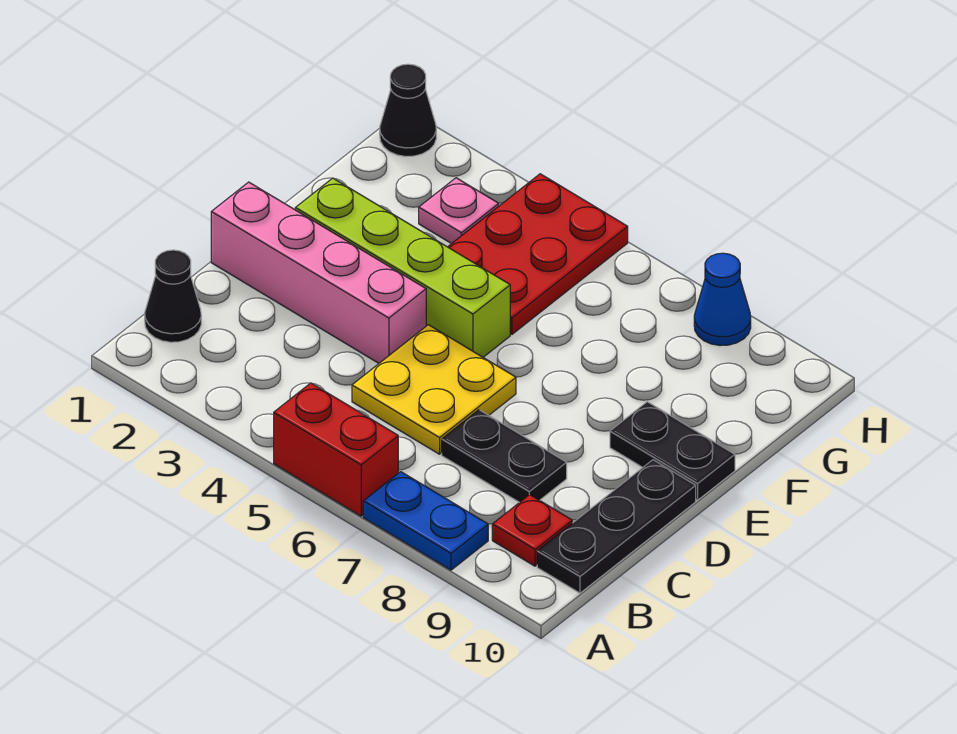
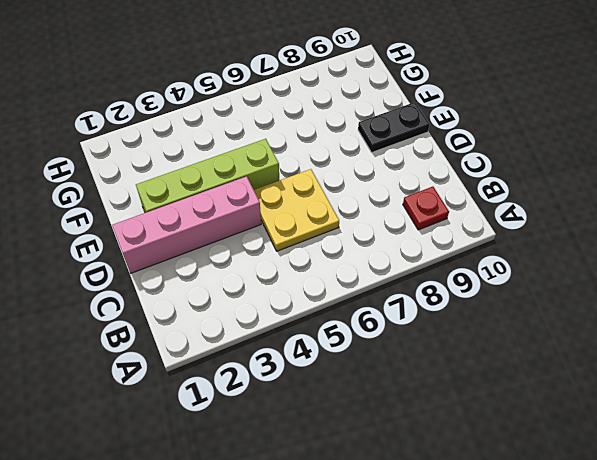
none -> red 1x2 brick [274,383,398,516]
none -> blue 1x2 plate [363,472,488,570]
none -> black 1x1 cone [145,250,201,342]

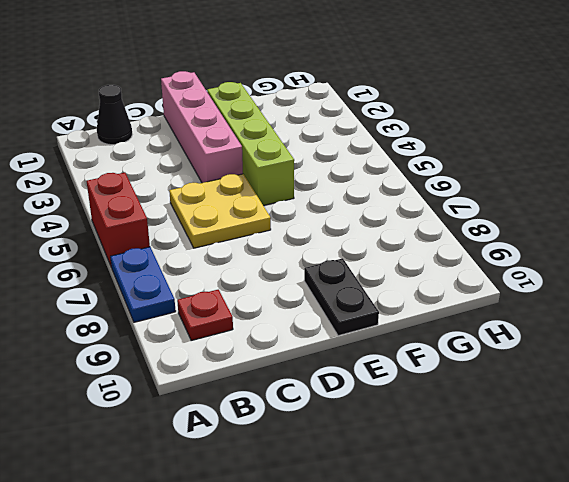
none -> black 1x3 plate [537,460,696,593]
none -> black 1x2 plate [442,410,567,503]
none -> red 2x3 plate [448,174,628,334]

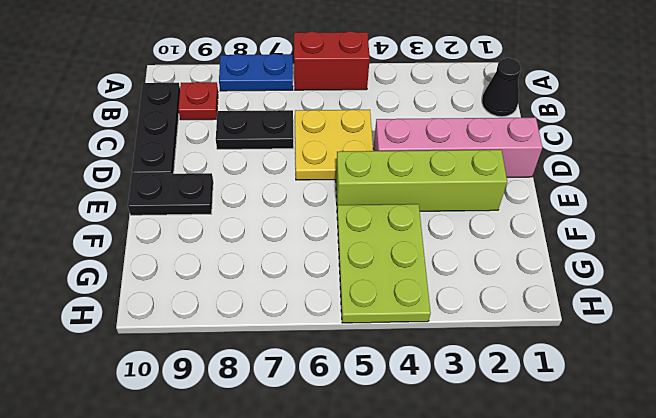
lime 2x3 plate [337,204,431,323] -> red 2x3 plate [448,174,628,334]
none -> pink 1x1 plate [419,178,499,244]
none -> black 1x1 cone [380,64,436,157]
none -> blue 1x1 cone [694,253,751,346]

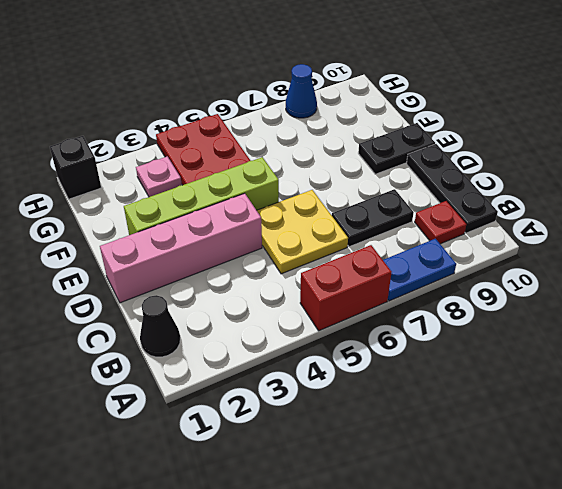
black 1x1 brick [50,136,101,199] -> black 1x1 cone [380,64,436,157]

